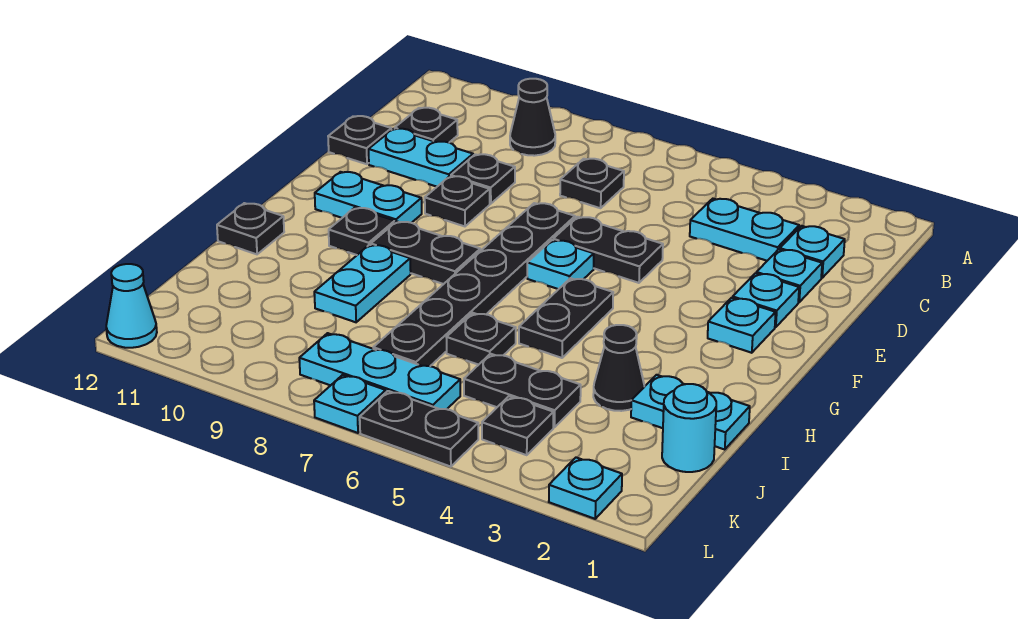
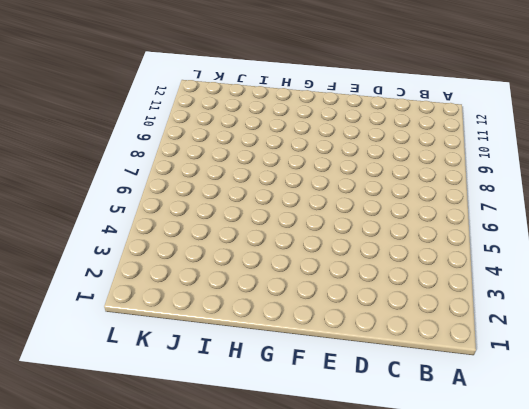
none -> black 1x1 cone [510,79,555,156]
none -> cyan 1x1 plate [780,226,845,278]
none -> cyan 1x2 plate [690,199,799,261]
none -> black 1x1 plate [560,159,624,208]

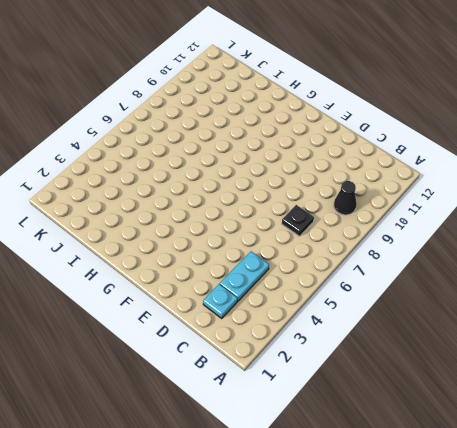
none -> black 1x1 plate [395,108,458,142]
none -> cyan 1x1 plate [756,249,822,302]
none -> black 1x1 plate [451,154,515,204]
none -> cyan 1x2 plate [369,129,473,187]

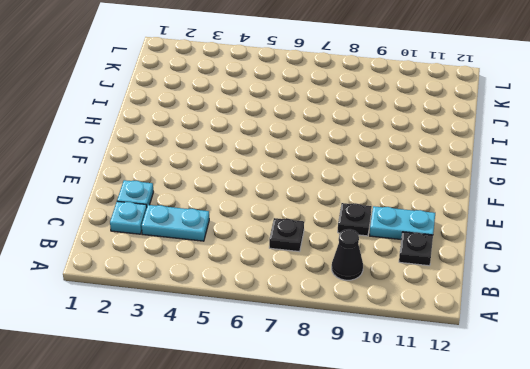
none -> black 1x1 plate [328,116,391,164]
none -> cyan 1x1 plate [733,273,799,327]
none -> black 1x2 plate [553,217,663,283]
none -> black 1x6 plate [373,203,575,366]

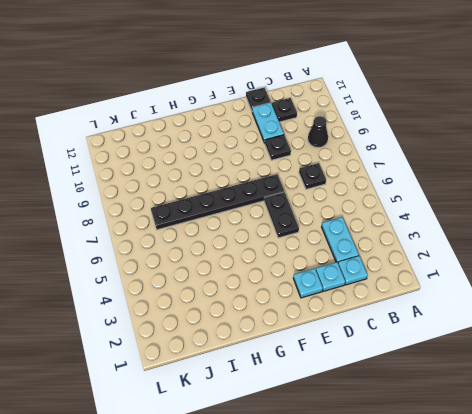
none -> black 1x1 plate [425,176,490,226]
none -> cyan 1x1 plate [708,298,776,353]
none -> cyan 1x1 plate [527,240,594,289]
none -> cyan 1x2 plate [315,172,422,223]

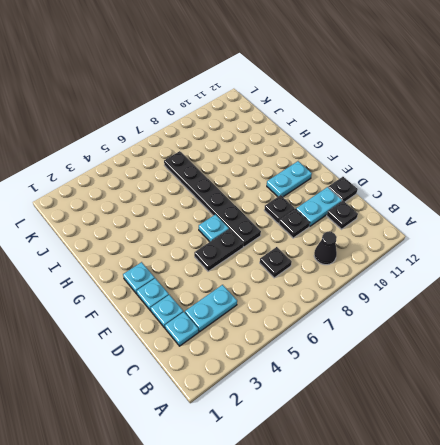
none -> black 1x2 plate [519,278,613,358]
none -> black 1x2 plate [371,222,480,284]
none -> black 1x1 plate [329,208,395,255]
none -> cyan 1x2 plate [314,245,411,322]

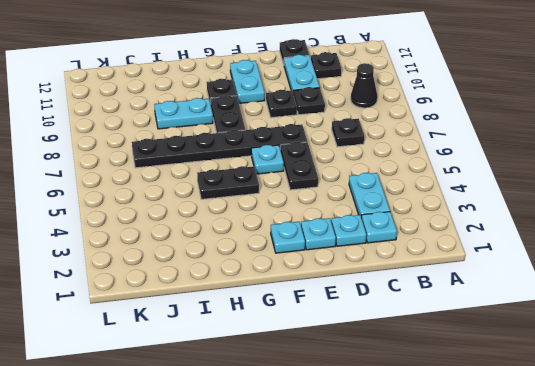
none -> black 1x1 plate [217,203,284,254]
none -> cyan 1x2 plate [631,375,750,449]
none -> black 1x1 cone [593,325,644,411]
none -> black 1x1 plate [446,313,516,365]

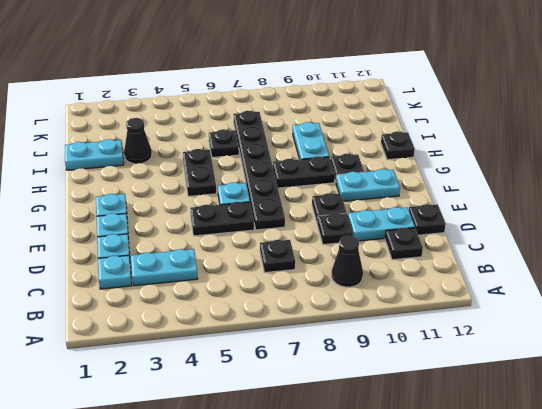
none -> cyan 1x1 round brick [662,384,716,472]
none -> black 1x2 plate [464,354,581,427]
none -> black 1x1 plate [482,396,553,455]
none -> cyan 1x3 plate [299,333,460,409]

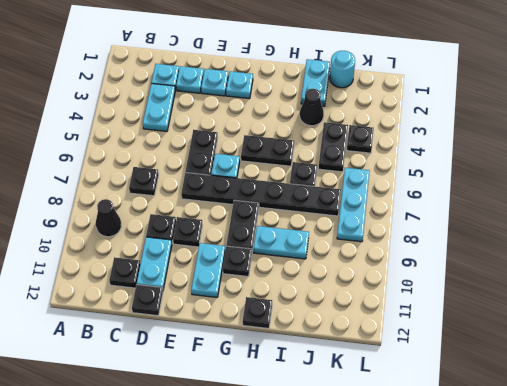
none -> cyan 1x1 plate [549,458,622,519]
none -> black 1x2 plate [360,391,478,467]
none -> cyan 1x1 plate [314,375,386,433]
none -> cyan 1x1 cone [106,264,157,348]

